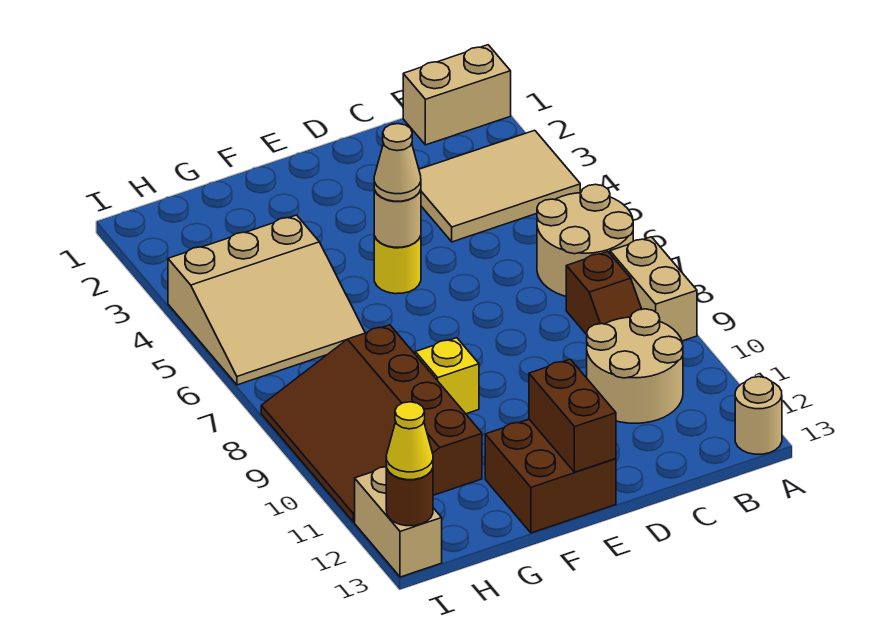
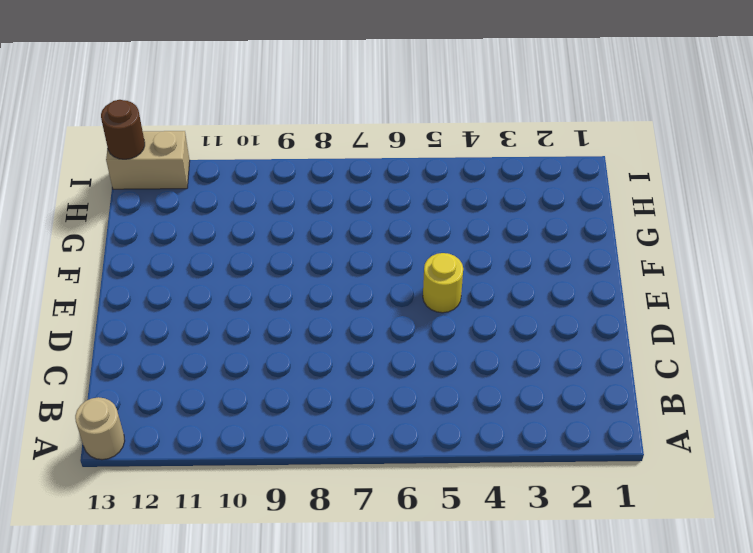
none -> tan 1x2 brick [403,45,511,145]
none -> tan 2x3 tile [419,130,580,242]
none -> tan 2x2 round brick [537,184,633,296]

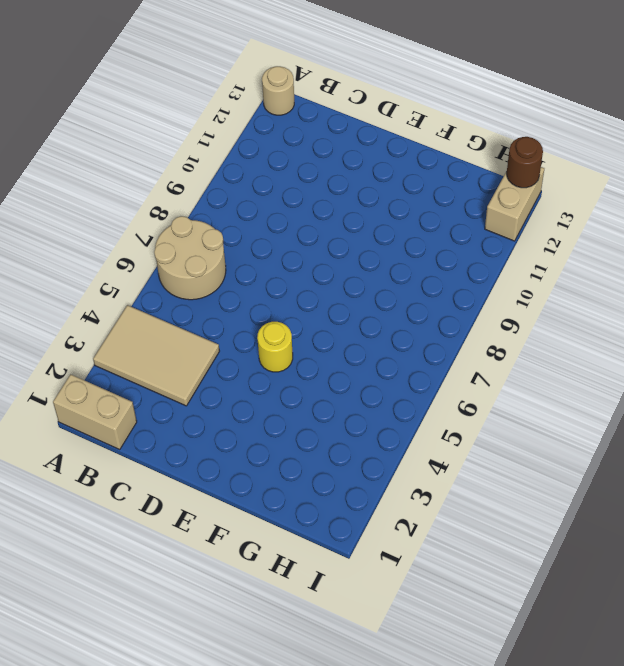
none -> tan 1x2 brick [610,237,697,341]
none -> brown 1x2 slope [566,252,642,335]
none -> tan 2x2 round brick [587,309,683,423]

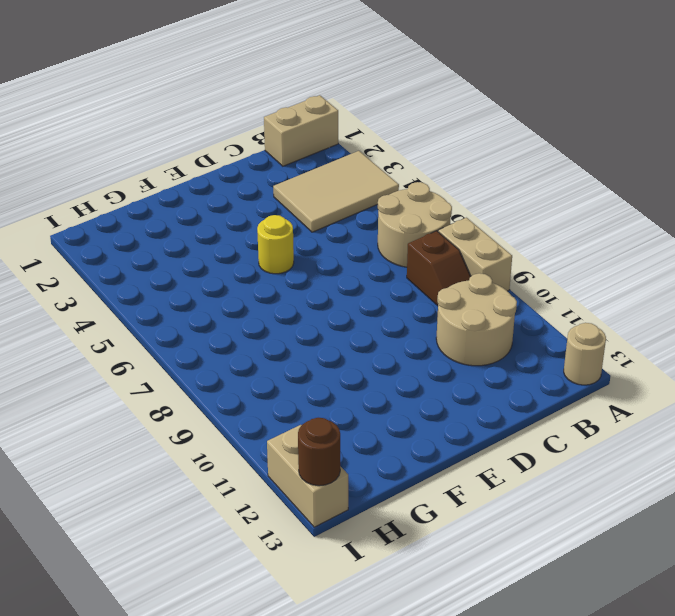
none -> brown 2x2 brick [485,419,616,533]
none -> yellow 1x1 brick [415,338,479,414]
none -> tan 3x3 slope [168,215,365,385]

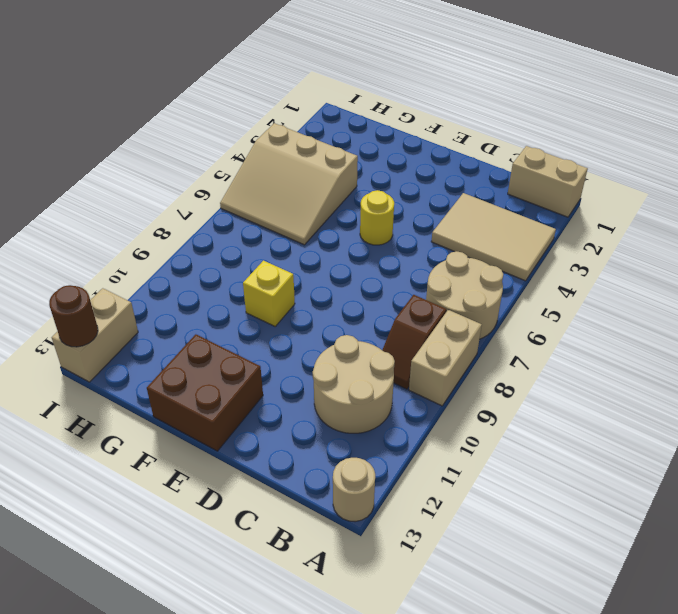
none -> brown 3x4 slope [261,325,482,522]
none -> tan 1x1 round brick [374,190,421,247]
none -> brown 1x2 brick [529,359,616,472]

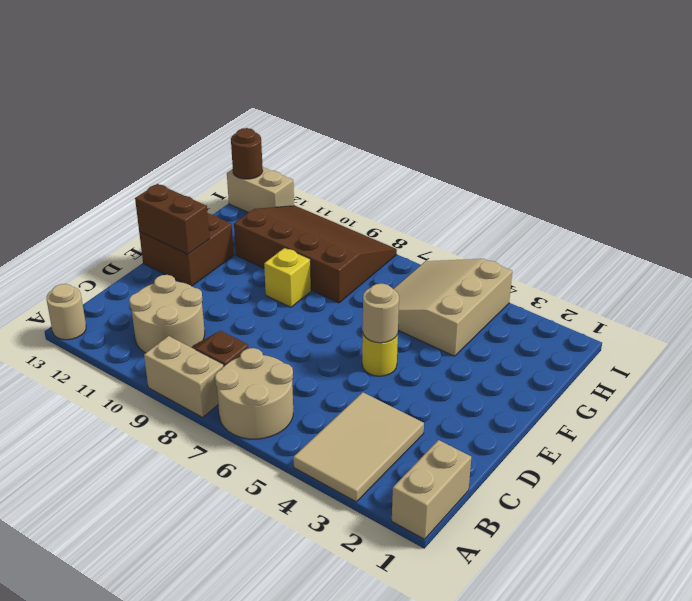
none -> tan 1x1 cone [374,124,421,201]
none -> yellow 1x1 cone [386,402,433,480]

